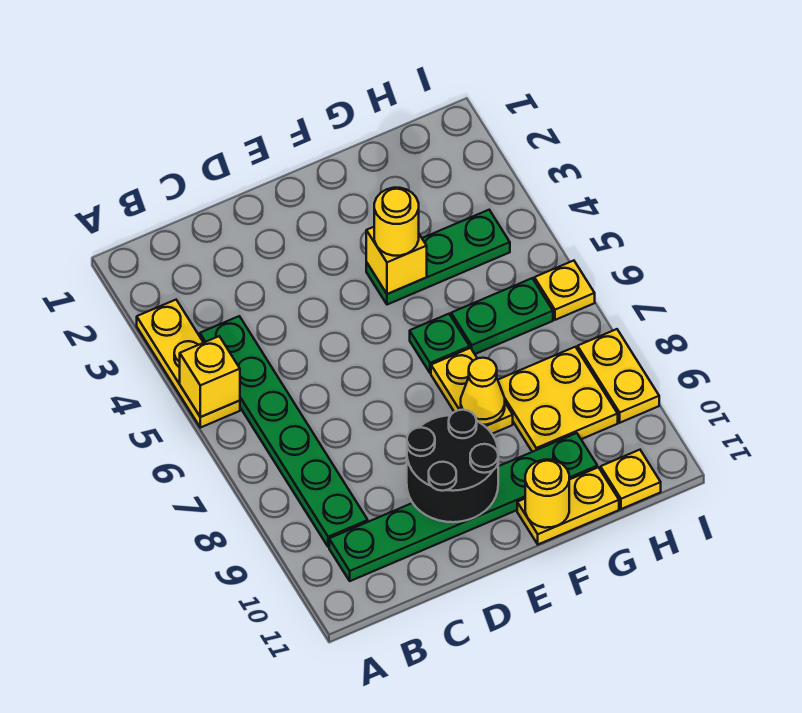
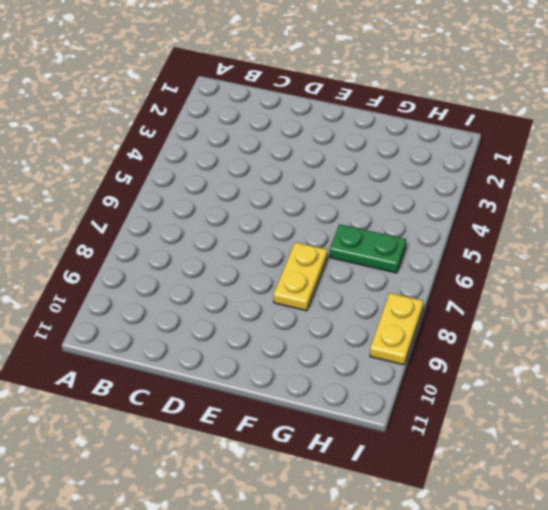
none -> yellow 1x3 plate [137,300,240,428]
none -> green 1x6 plate [200,316,368,547]
none -> green 1x6 plate [329,433,597,581]

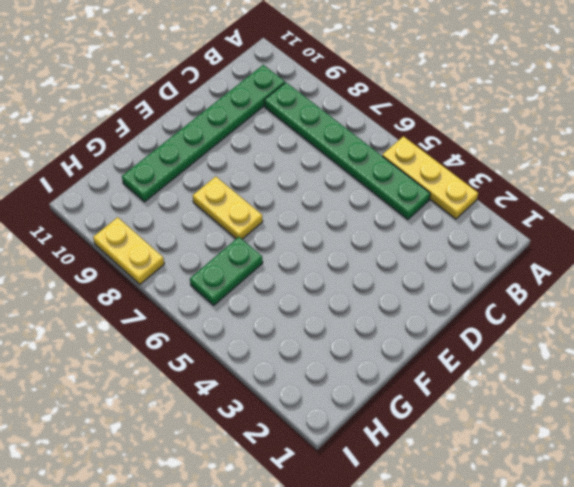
none -> green 1x3 plate [366,210,510,305]
none -> green 1x1 plate [410,314,470,373]
none -> yellow 1x2 plate [517,467,619,544]

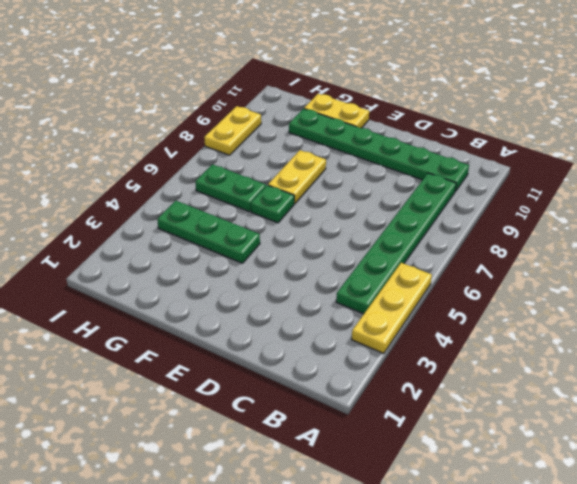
none -> yellow 2x2 plate [498,347,618,452]
none -> yellow 1x1 plate [601,450,661,509]
none -> yellow 1x1 plate [534,261,595,320]

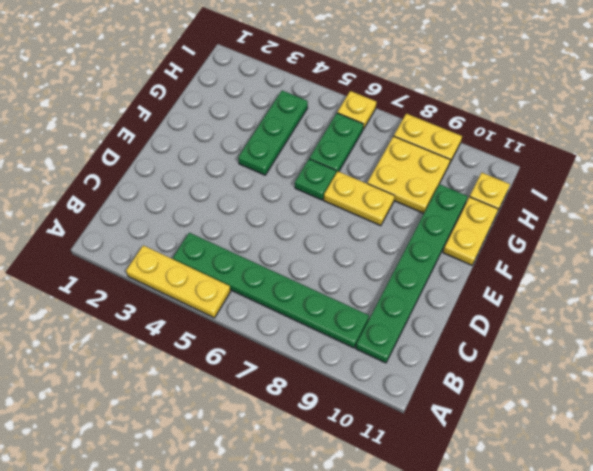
none -> yellow 1x1 brick [180,336,240,417]
none -> black 2x2 round brick [407,410,498,522]
none -> yellow 1x1 brick [366,227,427,294]

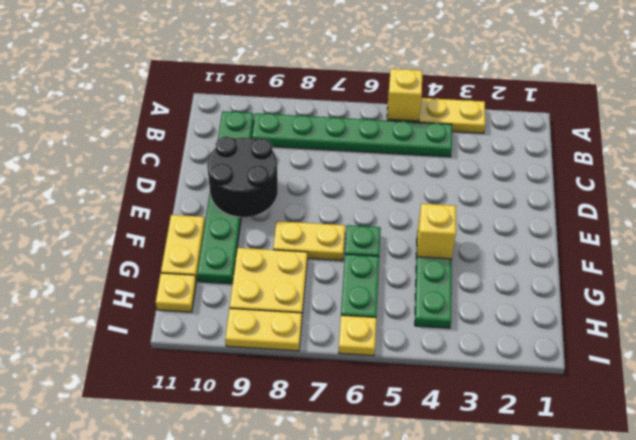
none -> yellow 1x1 cone [461,358,505,425]
none -> yellow 1x1 round brick [525,460,569,528]
none -> yellow 1x1 round brick [374,188,419,256]

